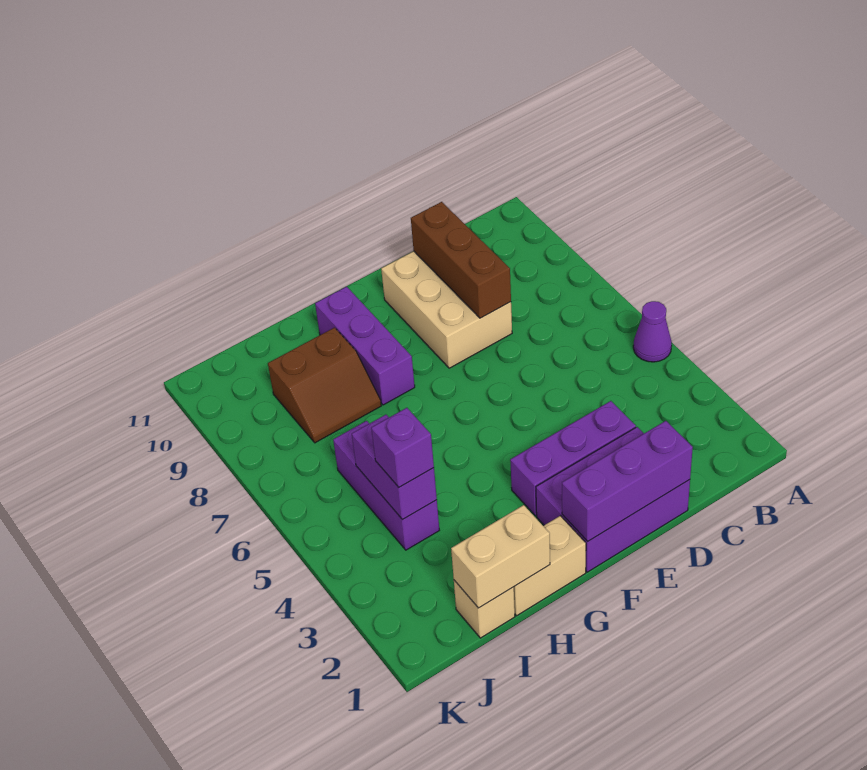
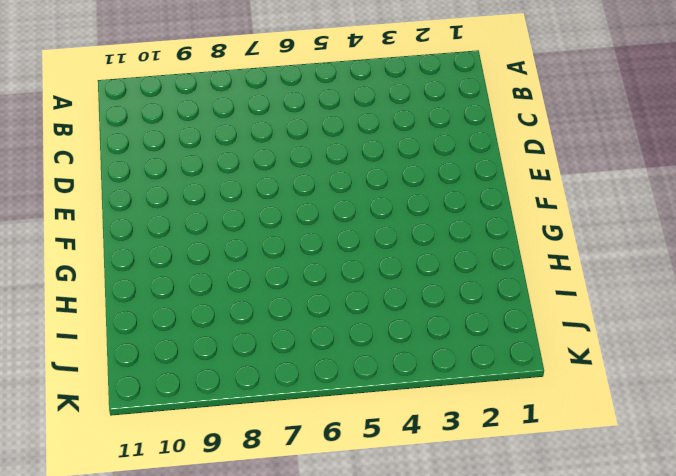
none -> purple 1x1 cone [633,301,672,362]
none -> purple 2x3 brick [536,427,690,572]
none -> purple 1x3 brick [510,401,636,516]

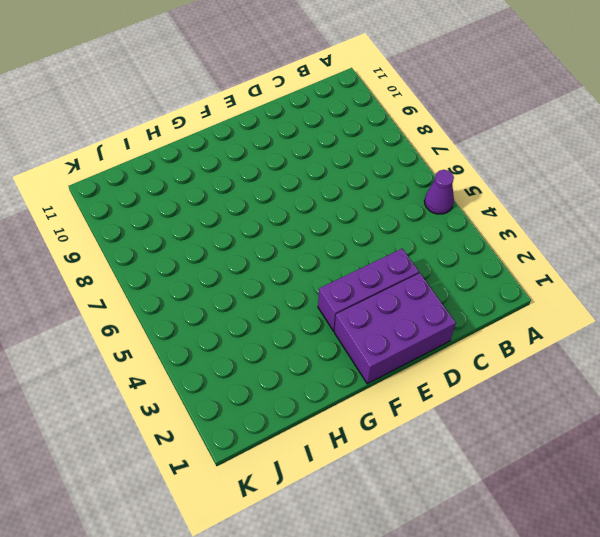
none -> tan 2x3 brick [381,251,512,368]
none -> tan 1x2 brick [514,516,586,616]
none -> purple 1x3 brick [315,287,415,405]

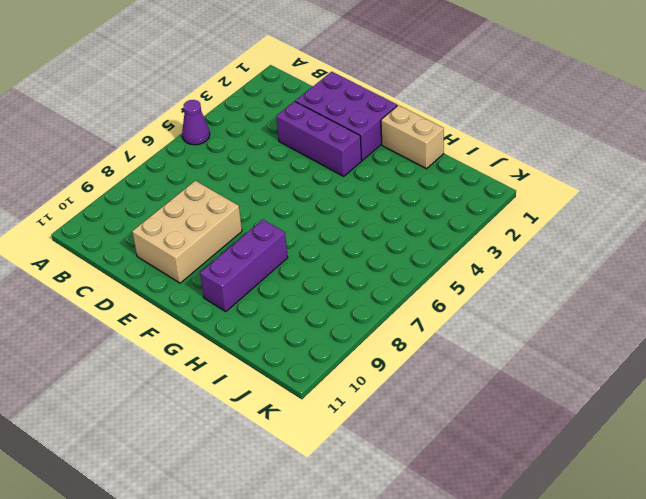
none -> brown 2x2 slope [268,328,381,443]
none -> tan 1x1 brick [454,580,515,638]
none -> purple 1x3 brick [333,421,439,550]

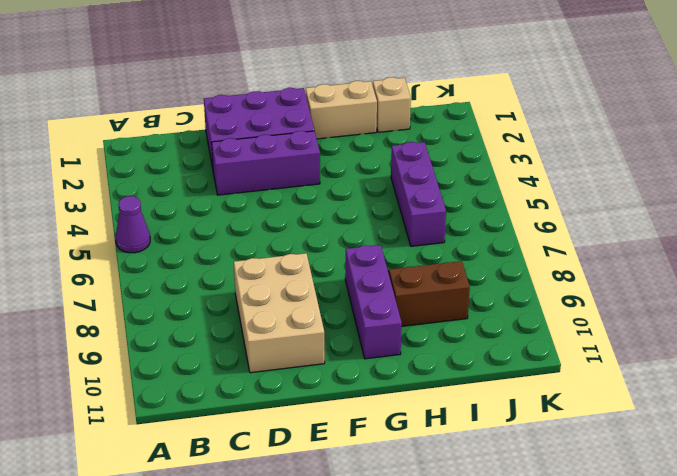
none -> purple 1x3 brick [562,421,693,541]
none -> brown 1x3 brick [411,202,511,318]
none -> tan 1x2 brick [451,505,550,608]

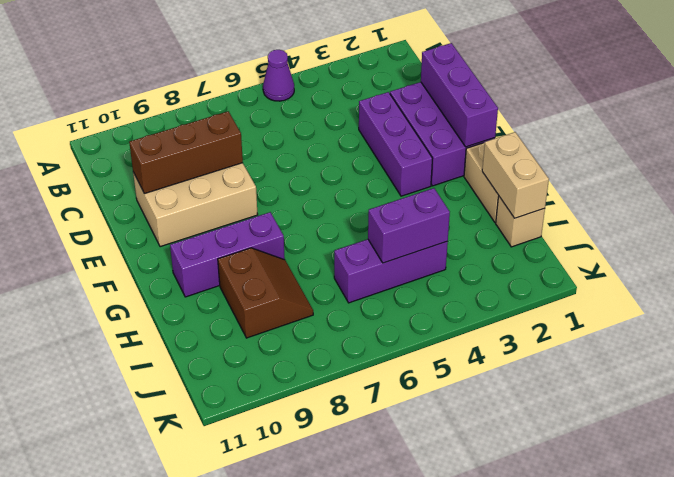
none -> purple 1x1 brick [371,408,434,487]

